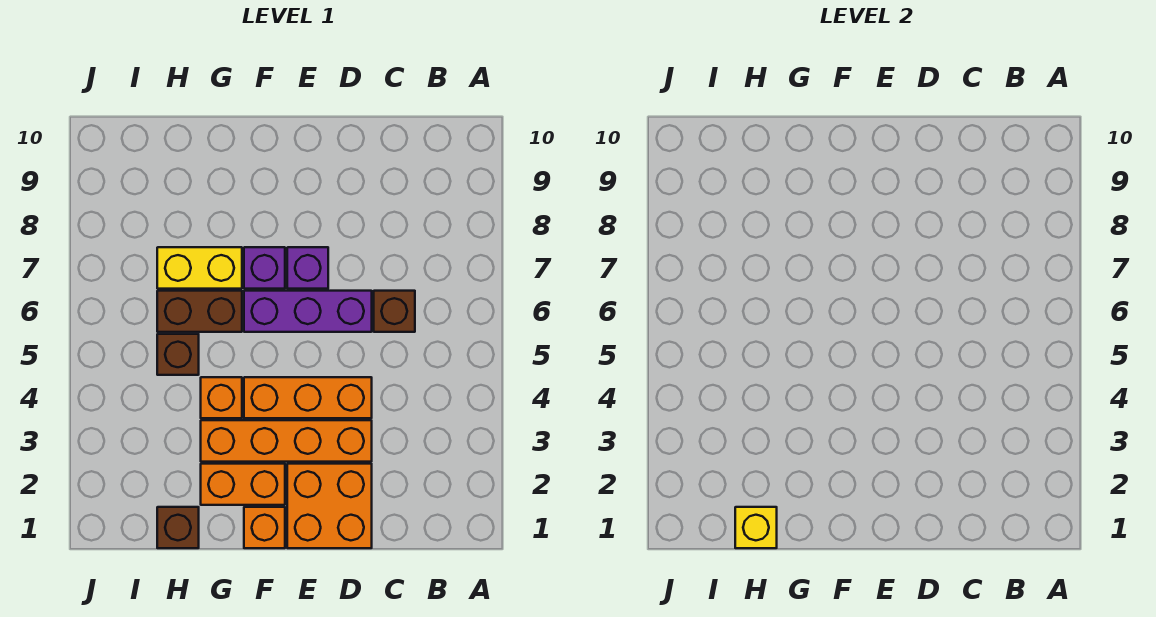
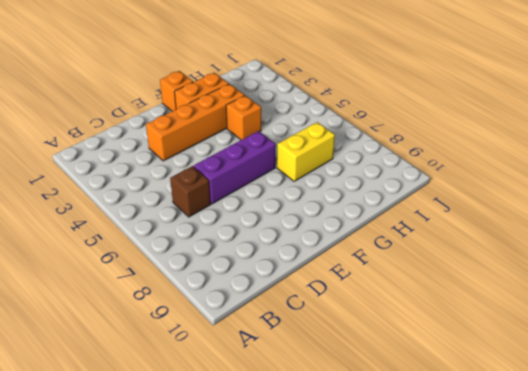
none -> orange 2x2 brick [287,464,372,548]
none -> orange 1x3 brick [244,377,372,418]
none -> purple 1x1 brick [287,247,328,289]

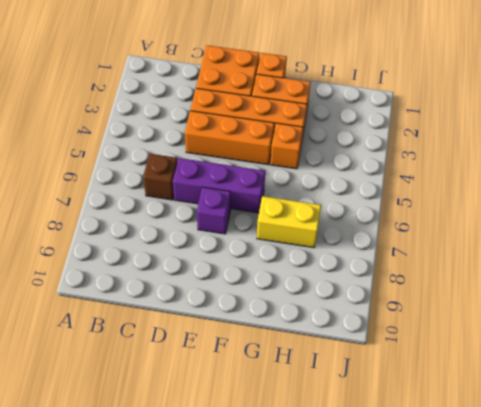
none -> purple 1x1 brick [244,247,285,289]
none -> brown 1x2 brick [157,291,242,332]
none -> brown 1x1 brick [157,507,199,548]

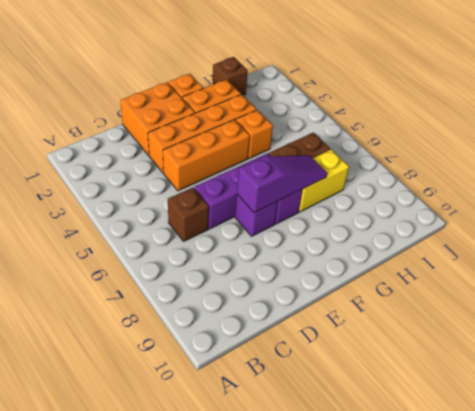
purple 1x3 slope [237,155,327,213] -> none
none -> brown 1x1 brick [157,334,199,375]
none -> yellow 1x1 brick [735,507,777,548]

